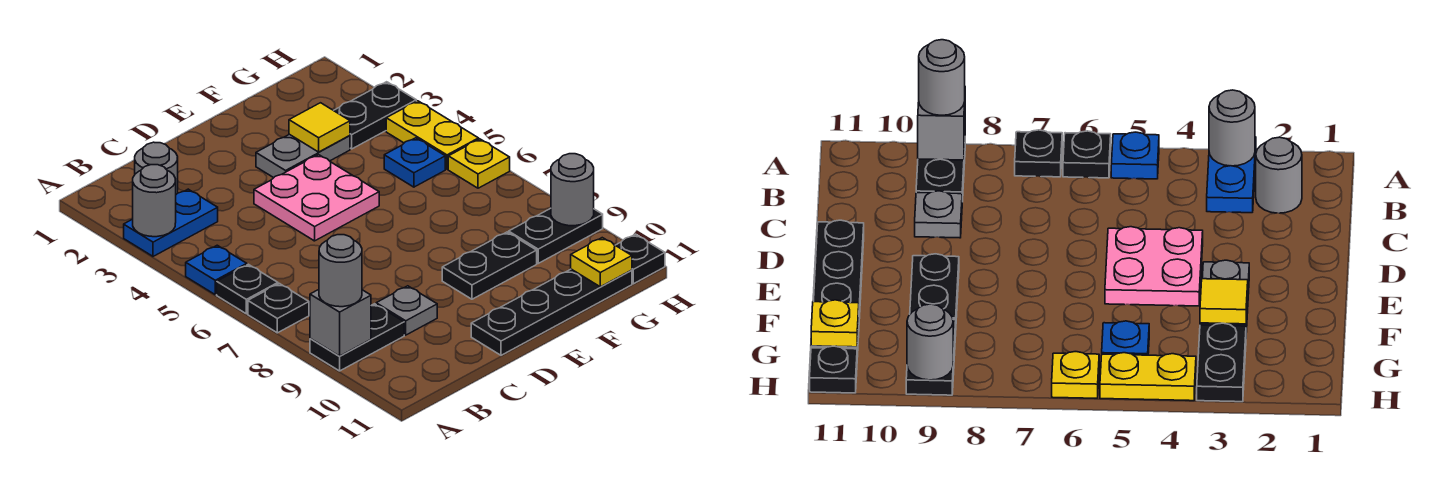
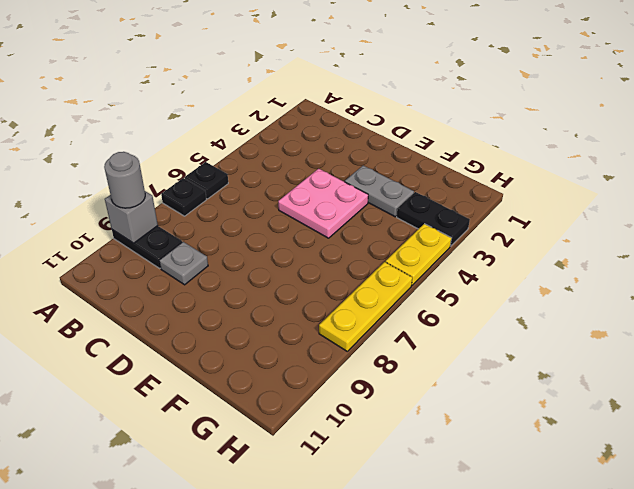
yellow 1x3 plate [319,262,412,351] -> yellow 1x1 plate [448,139,510,188]
none -> blue 1x2 plate [124,189,218,256]
none -> blue 1x1 plate [186,245,247,295]
none -> grey 1x1 round brick [135,142,178,194]

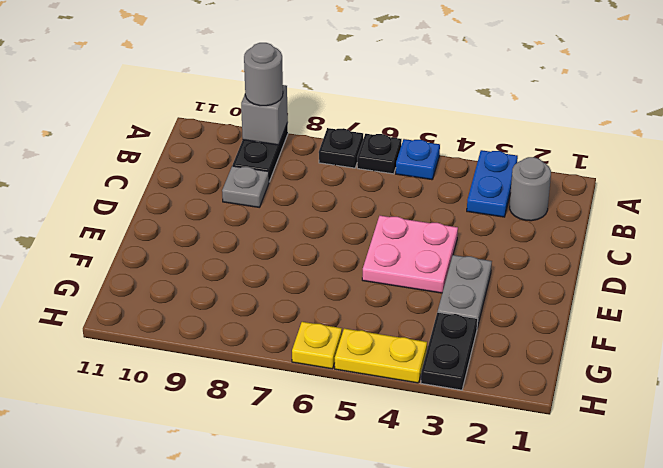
none -> black 1x4 plate [471,269,632,355]
none -> black 1x2 plate [442,232,537,299]
none -> blue 1x1 plate [384,138,445,187]

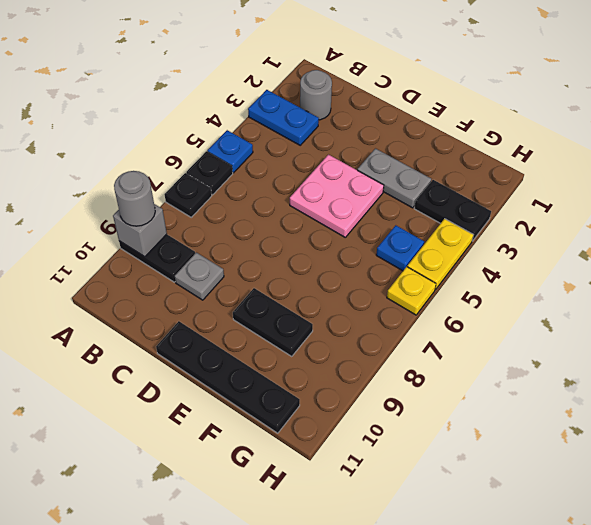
none -> black 1x2 plate [509,208,603,263]
none -> black 1x1 plate [616,234,665,284]
none -> grey 1x1 round brick [133,165,176,237]

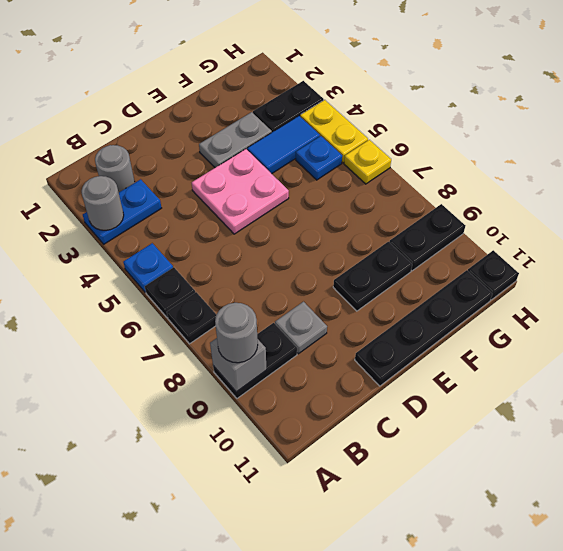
blue 1x2 tile [247,116,320,174] -> none
none -> yellow 1x1 tile [289,103,350,152]
none -> yellow 1x1 plate [571,238,632,287]
none -> grey 1x1 round brick [551,154,594,226]

